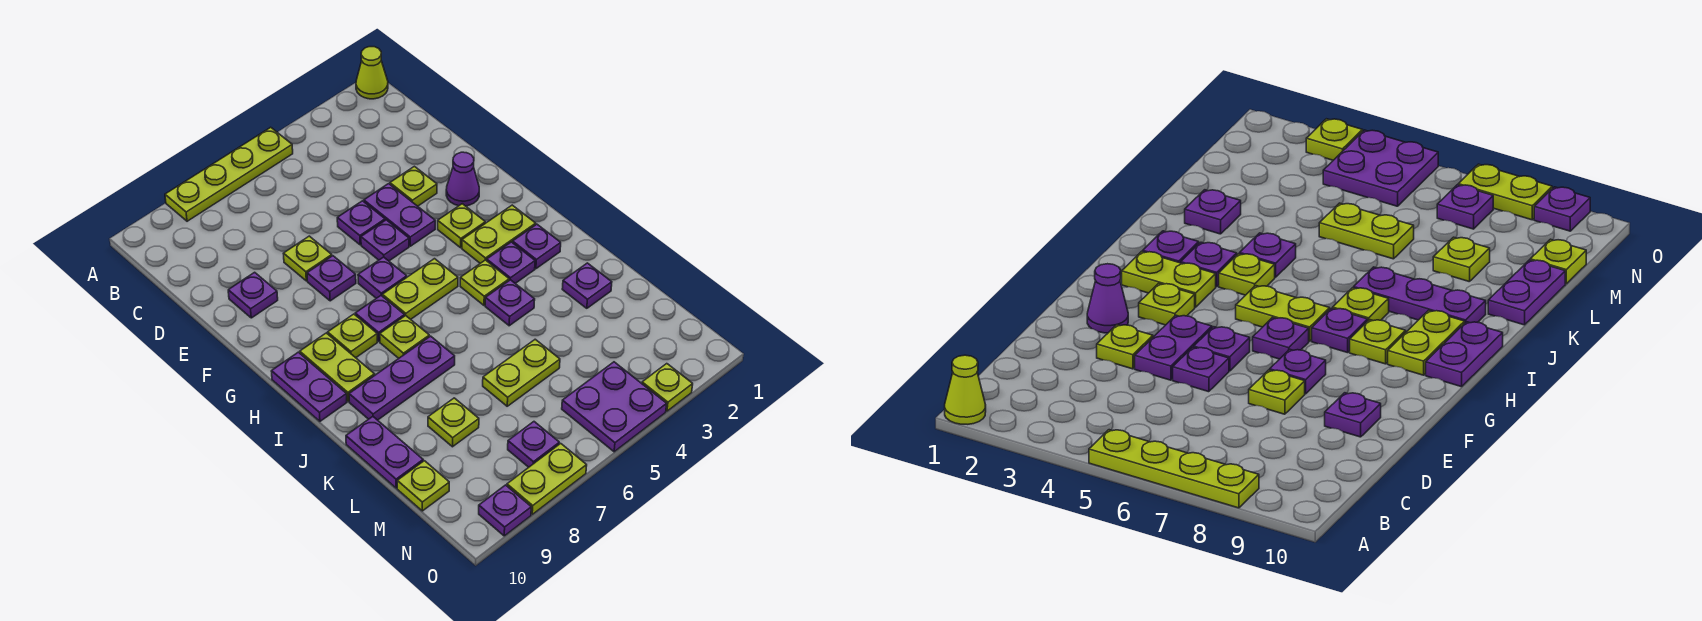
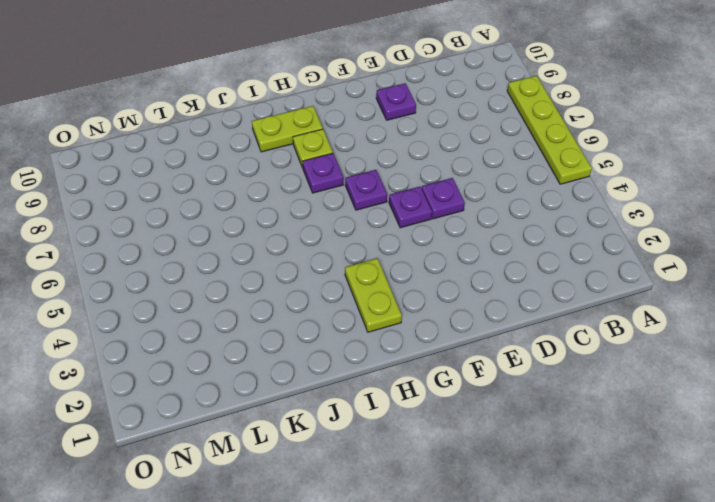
none -> lime 1x1 cone [356,47,388,99]
none -> lime 1x1 plate [390,166,437,206]
none -> purple 1x2 plate [364,184,435,246]
none -> lime 1x1 plate [283,236,332,281]

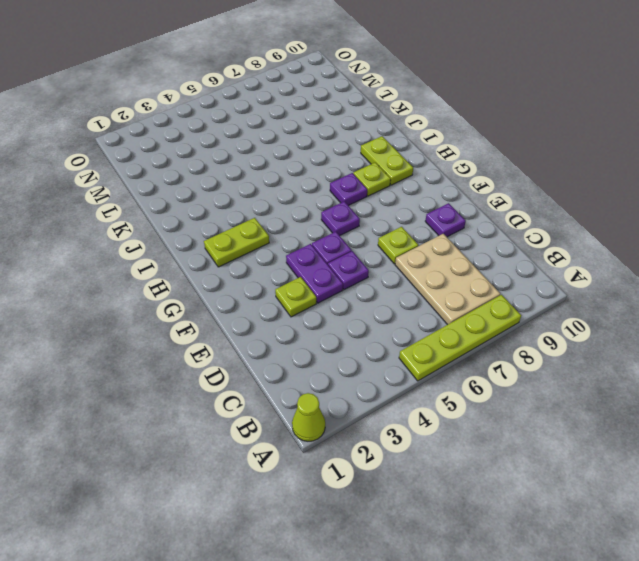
tan 2x3 plate [395,234,500,325] -> none
none -> purple 1x1 cone [446,152,479,206]
none -> purple 1x1 plate [307,256,356,301]
none -> lime 1x1 plate [438,204,485,248]
none -> lime 1x2 plate [382,259,458,319]

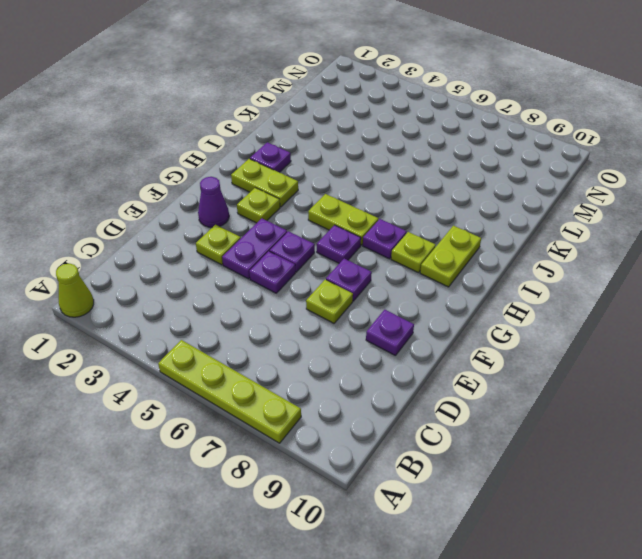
none -> purple 1x2 plate [271,352,347,421]
none -> purple 1x1 plate [487,242,535,283]
none -> lime 1x1 plate [460,260,509,305]
none -> lime 1x1 plate [380,316,429,358]

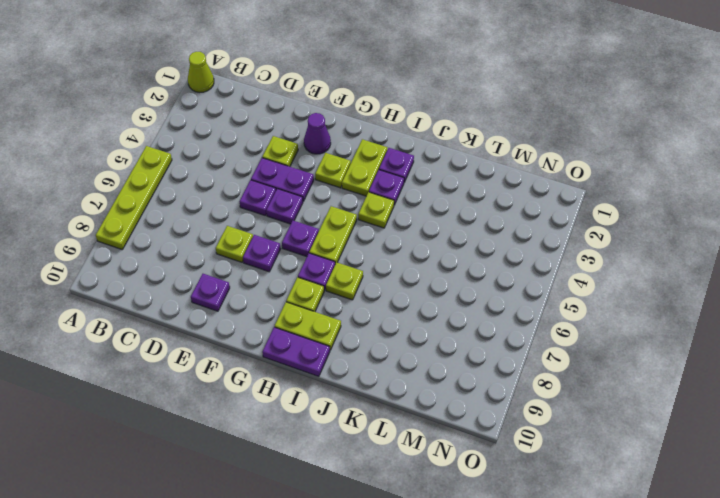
none -> purple 1x1 plate [485,280,535,326]
none -> purple 1x3 plate [349,336,455,420]
none -> purple 1x1 plate [562,263,612,308]
none -> purple 1x2 plate [346,417,423,488]

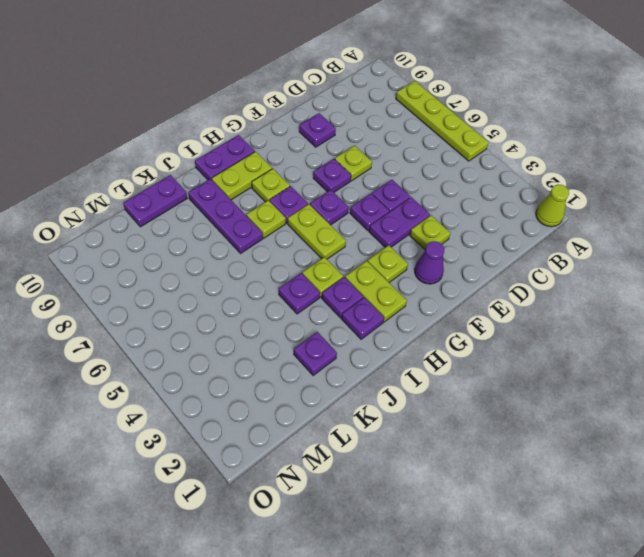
none -> lime 1x2 plate [483,339,560,406]
none -> lime 1x1 plate [428,398,479,447]
none -> lime 1x1 plate [397,461,449,511]
none -> purple 2x2 plate [562,362,667,452]

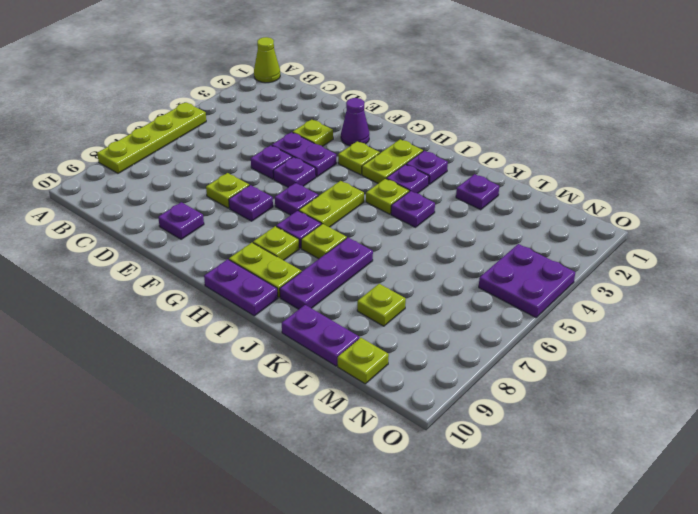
none -> lime 1x2 plate [483,339,560,406]
none -> purple 1x1 plate [508,422,559,467]
none -> lime 1x1 plate [642,364,693,411]
none -> lime 1x2 plate [507,443,587,514]

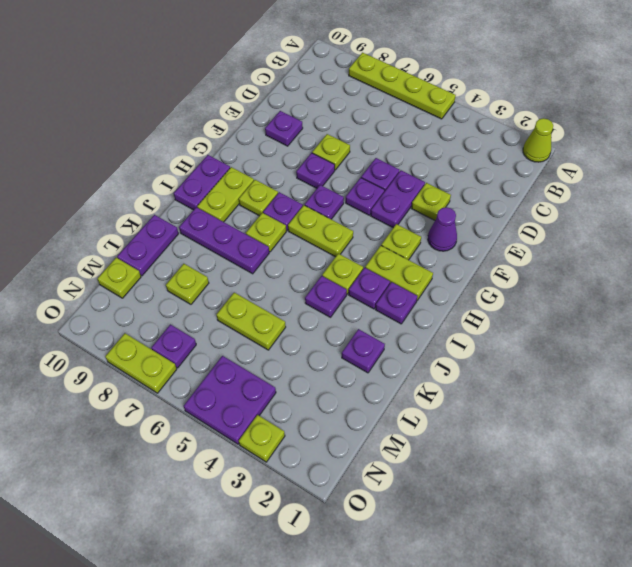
none -> purple 1x1 plate [479,485,531,536]

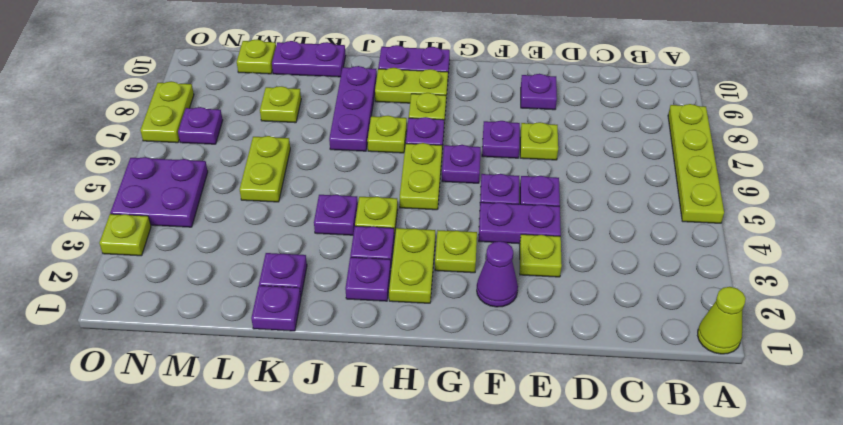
purple 1x1 plate [251,286,301,331] -> purple 1x1 plate moved to [479,485,531,536]

